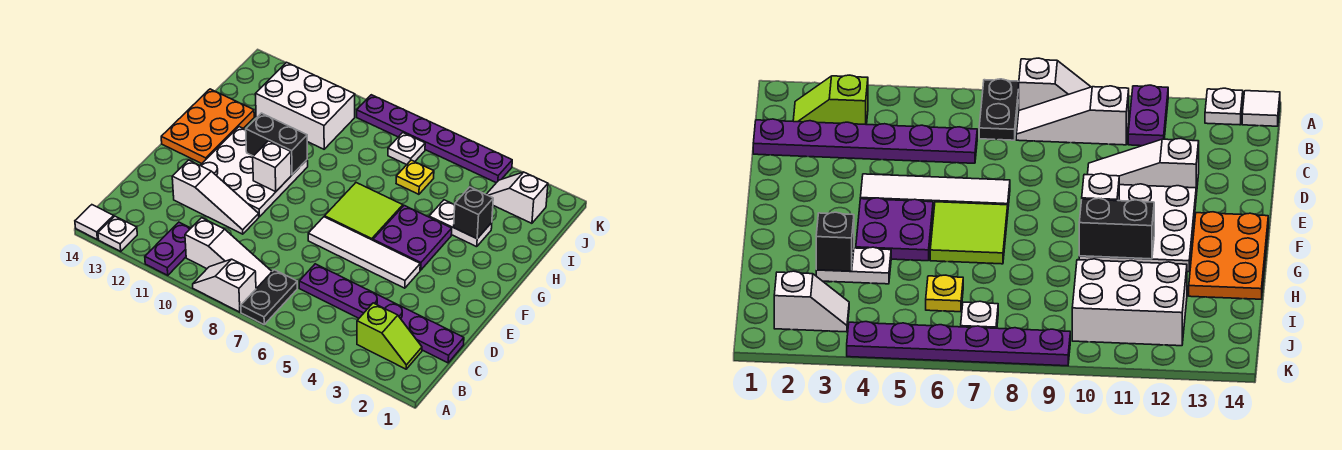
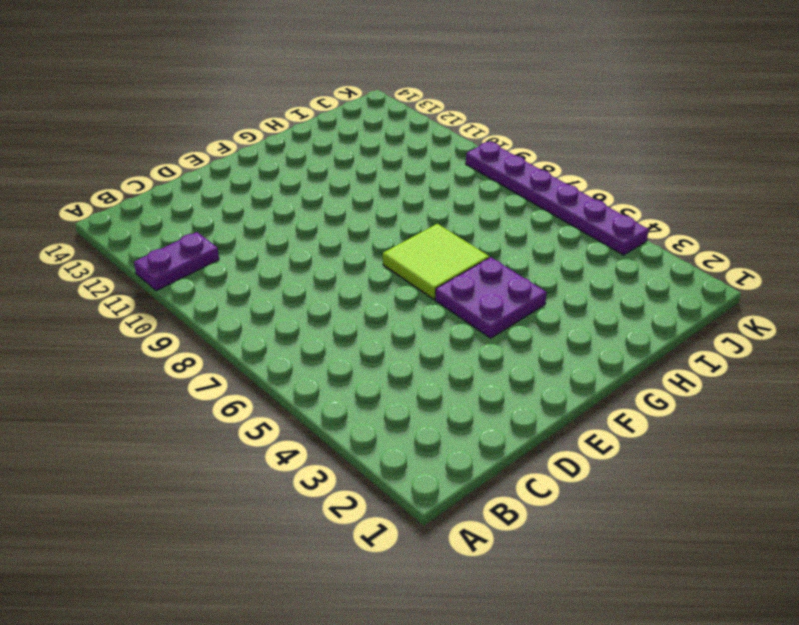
none -> black 1x2 plate [241,270,297,324]
none -> white 1x2 slope [193,259,256,312]
none -> white 1x1 plate [98,216,137,251]

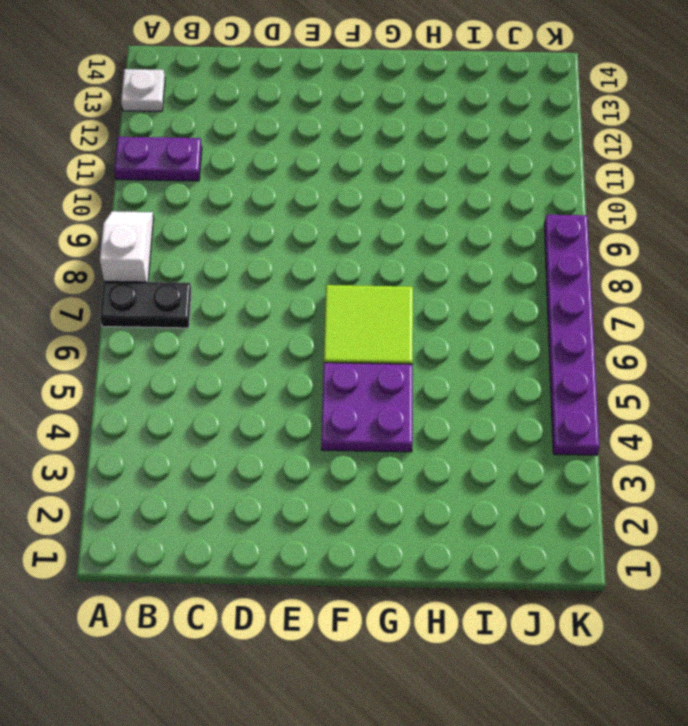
none -> white 1x1 tile [75,205,114,240]
none -> lime 1x2 slope [357,303,422,369]
none -> white 1x3 slope [185,218,272,288]

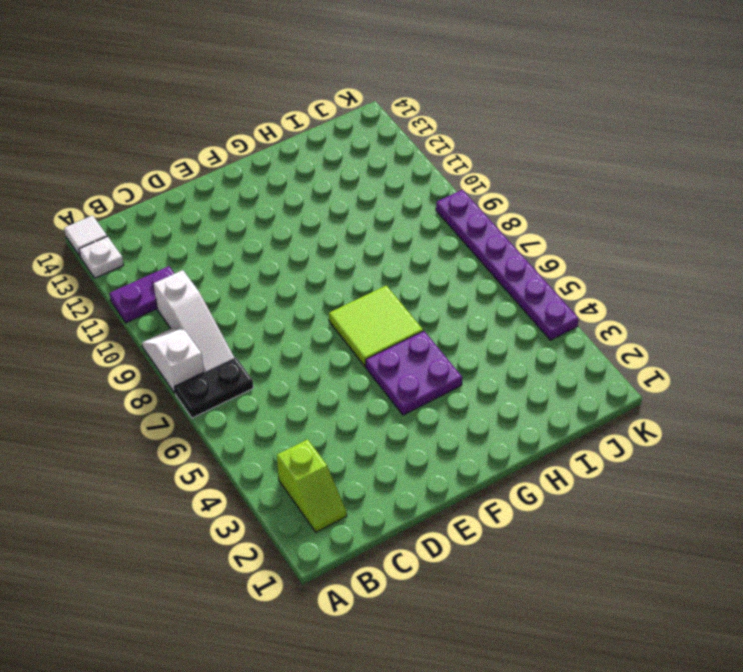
none -> purple 1x6 plate [299,264,464,363]
none -> white 1x3 slope [172,160,259,234]
none -> white 1x4 tile [308,217,420,288]

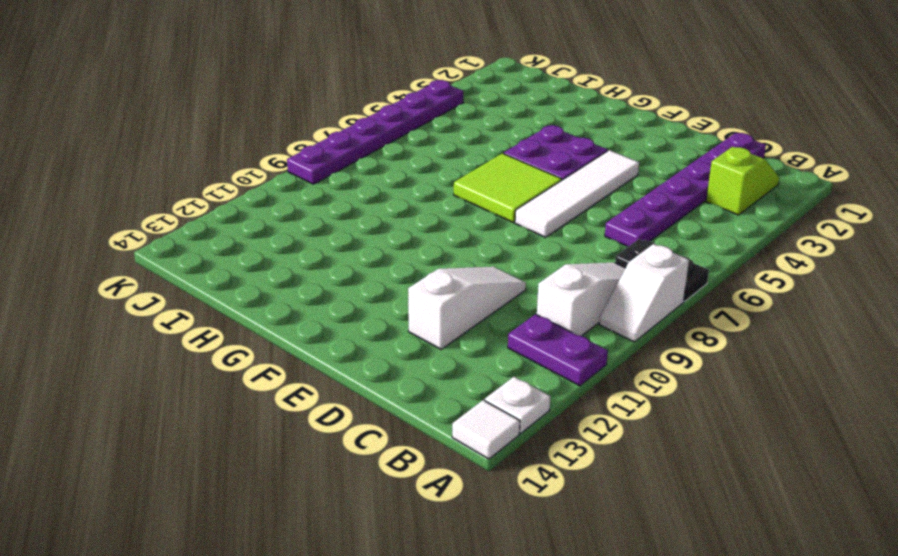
none -> white 3x3 plate [200,127,308,217]
none -> orange 2x3 plate [161,89,254,164]
none -> white 1x2 plate [429,200,492,247]

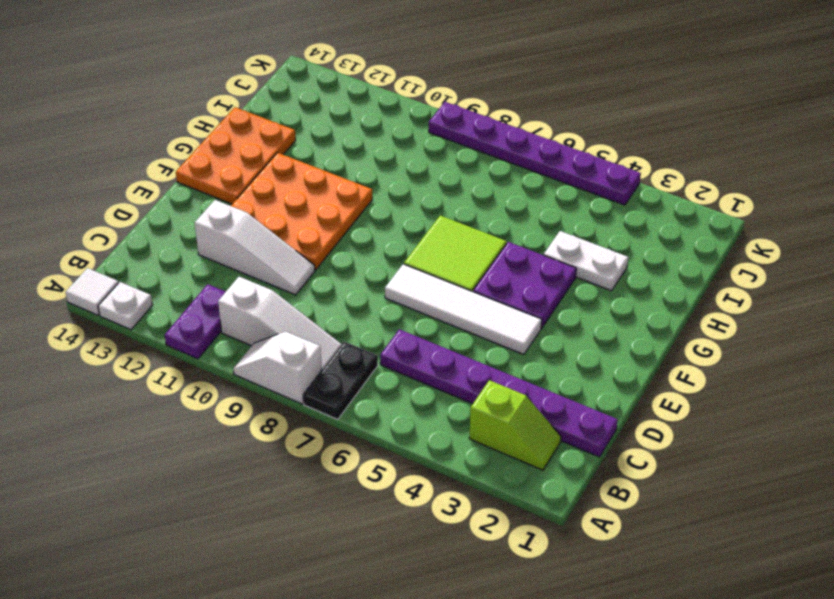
orange 3x3 plate [231,153,372,270] -> white 3x3 plate [200,127,308,217]
none -> yellow 1x1 plate [396,160,434,194]
none -> white 2x3 brick [256,62,355,149]
none -> white 1x2 slope [486,172,548,223]

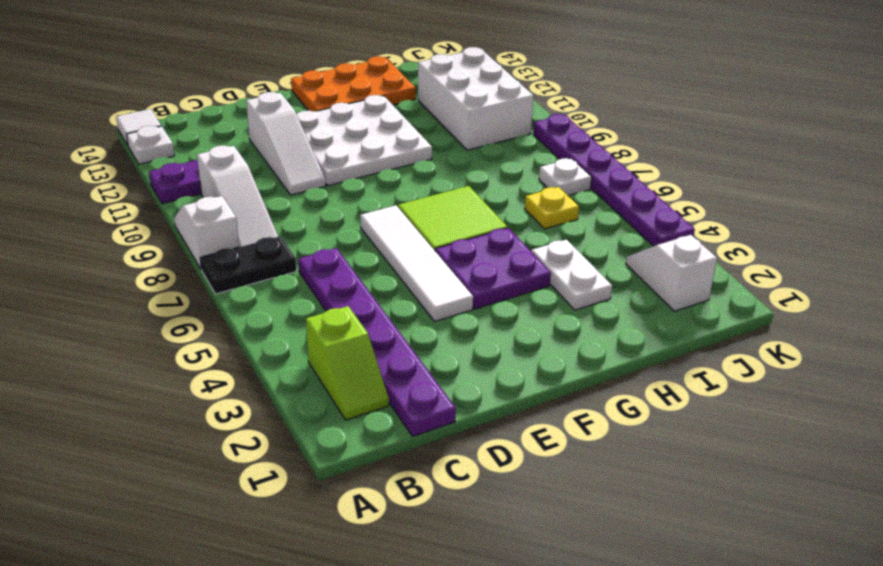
none -> white 1x1 brick [253,141,291,192]
none -> black 1x2 brick [246,113,307,175]
none -> black 1x1 brick [454,187,493,239]

